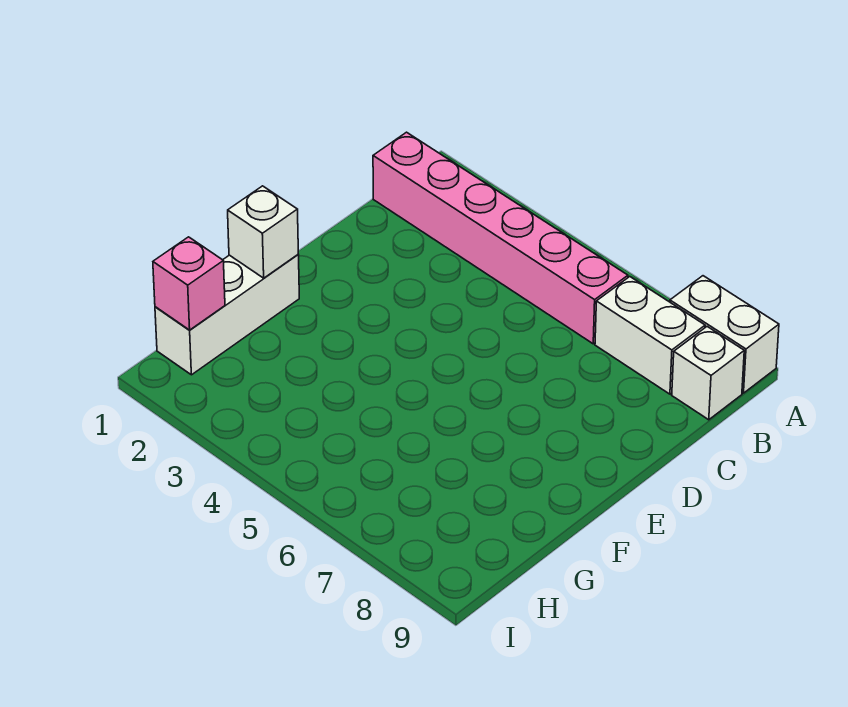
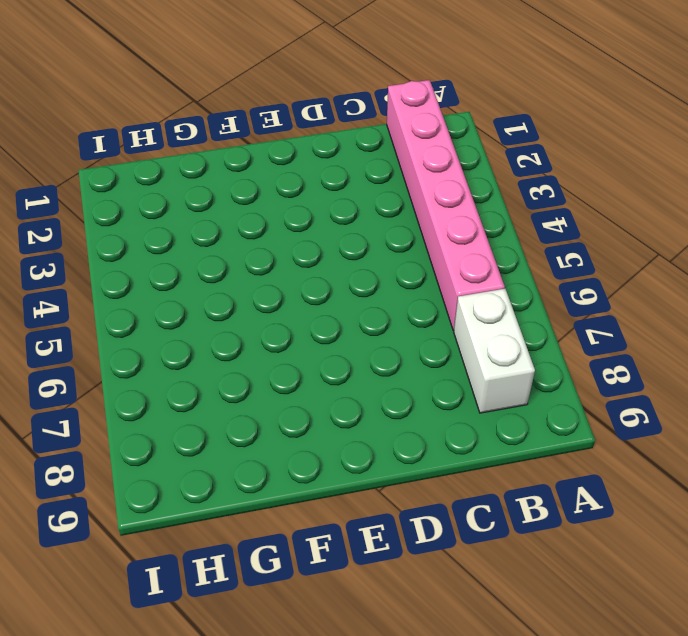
none -> white 1x2 brick [670,276,779,393]
none -> white 1x1 brick [672,327,744,420]

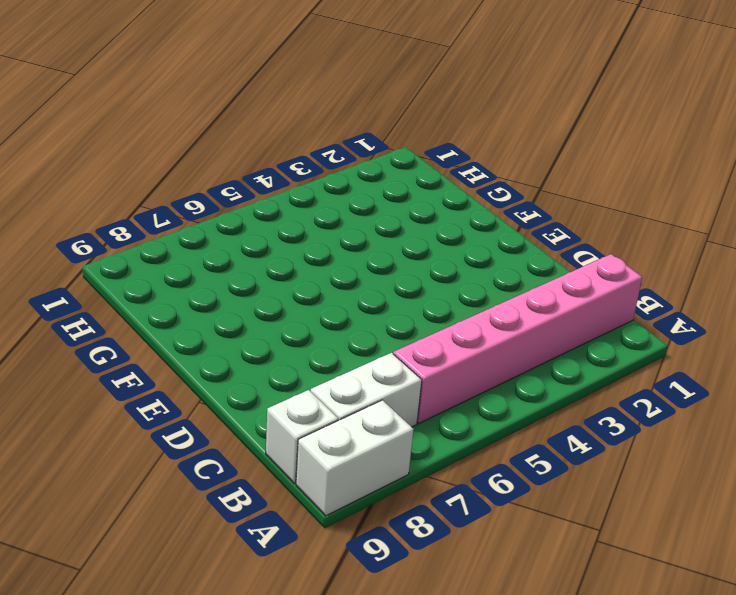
none -> white 1x3 brick [155,255,299,375]
none -> white 1x1 brick [228,186,298,278]

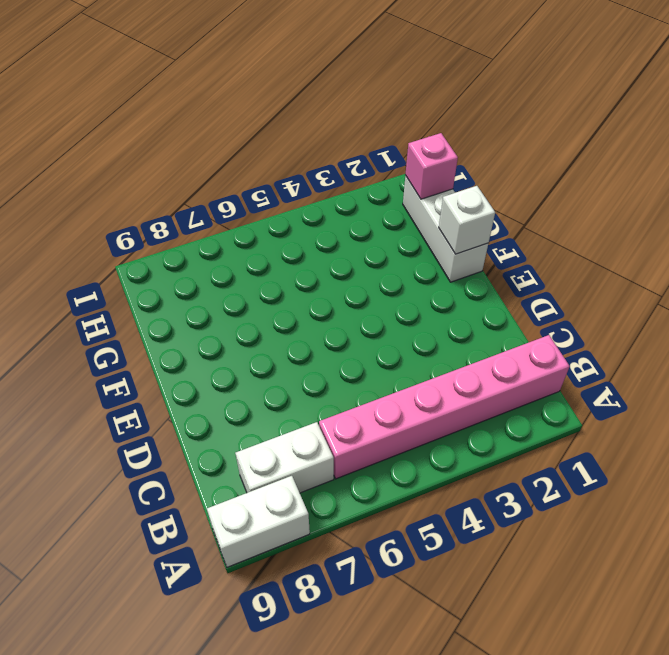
none -> white 1x1 brick [672,327,744,420]

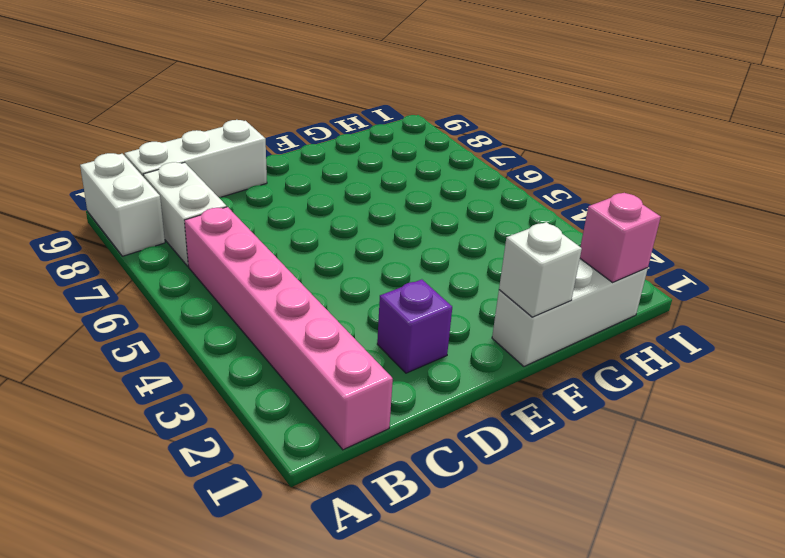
white 1x3 brick [125,120,267,197] -> white 1x1 brick [672,327,744,420]
purple 1x1 brick [377,279,452,373] -> none

